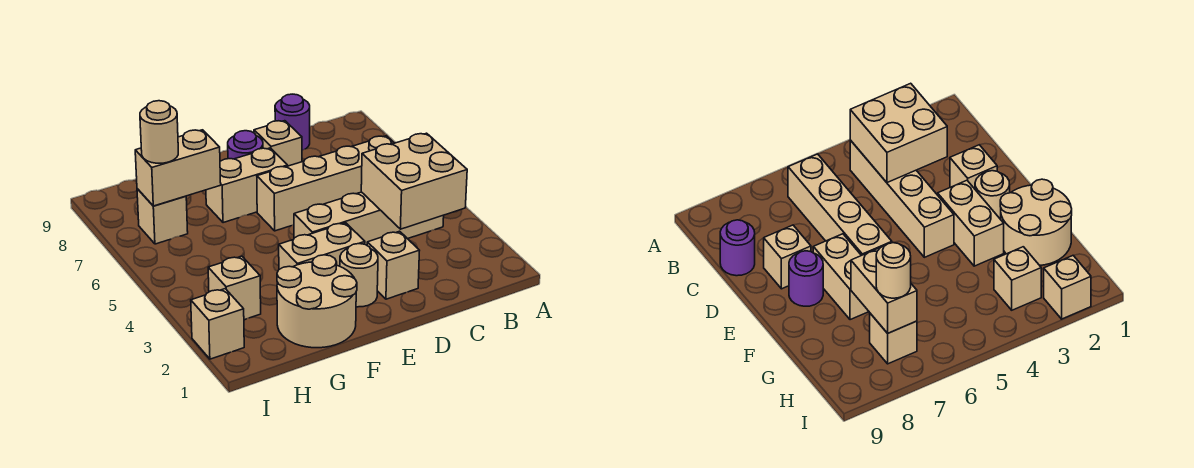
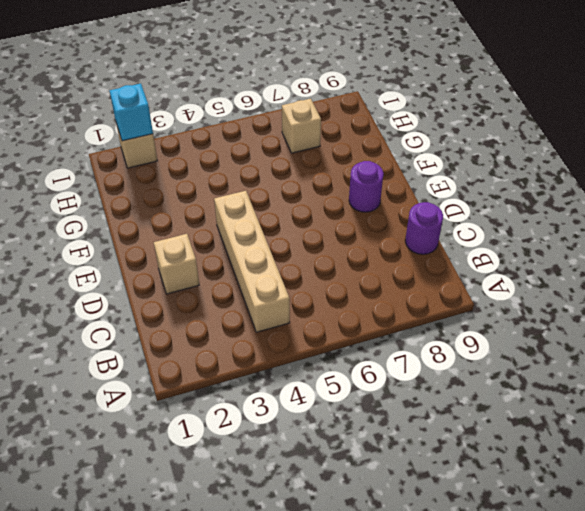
cyan 1x1 brick [110,84,153,141] -> none
none -> tan 1x4 brick [257,136,394,231]
none -> tan 1x1 brick [254,121,302,166]
none -> tan 1x1 round brick [340,244,378,307]

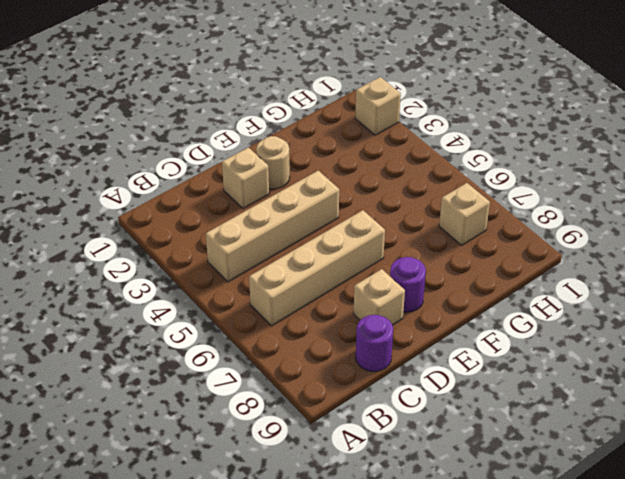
none -> tan 1x2 brick [279,223,365,269]
none -> tan 1x2 brick [206,148,288,223]
none -> tan 2x2 round brick [277,255,357,348]

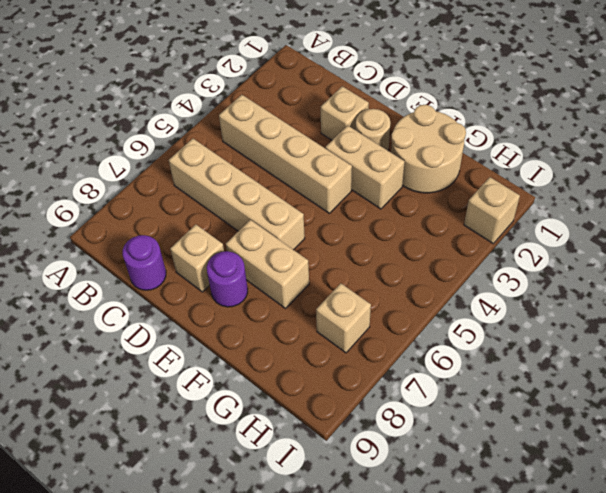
none -> tan 1x1 brick [208,256,261,320]
none -> tan 2x2 brick [361,133,467,229]
none -> tan 1x2 brick [135,130,221,206]

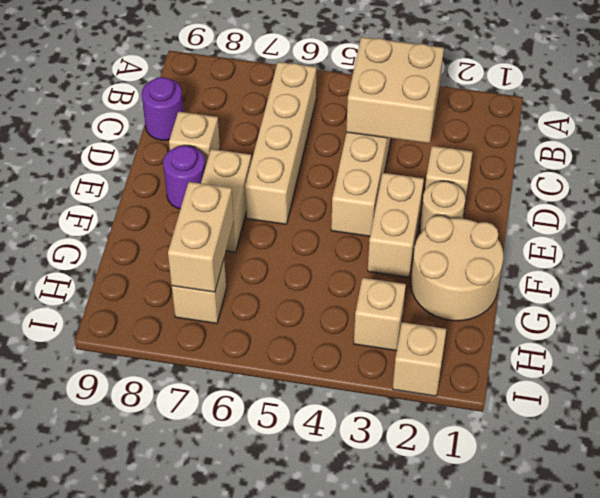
none -> tan 1x1 round brick [140,101,178,163]

